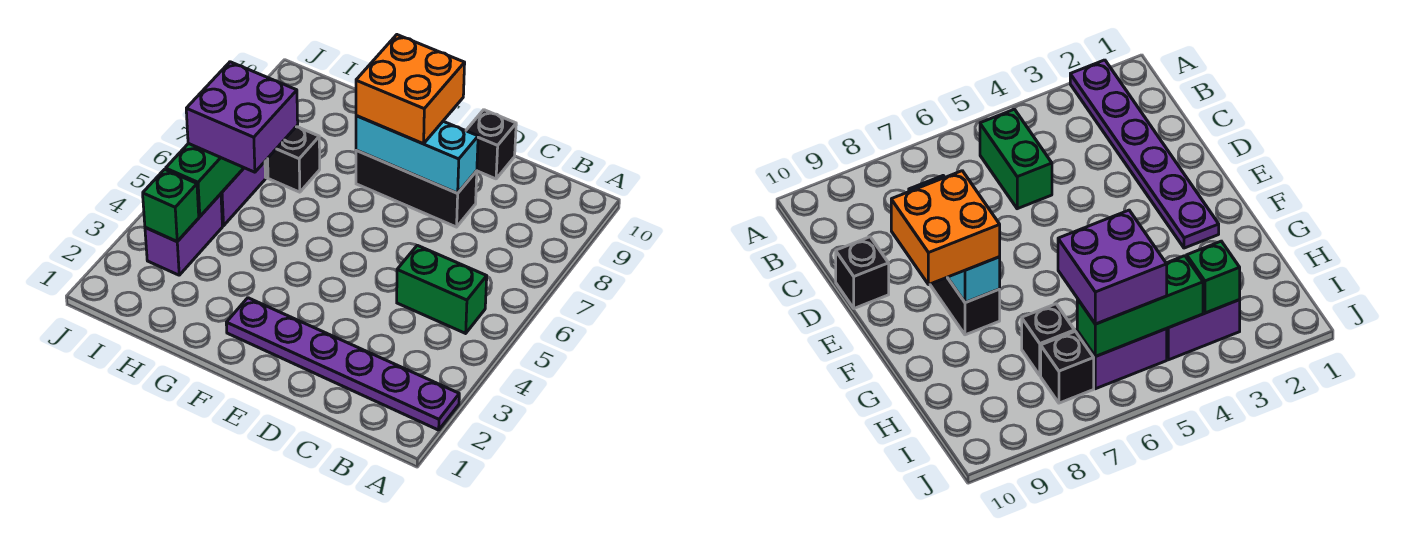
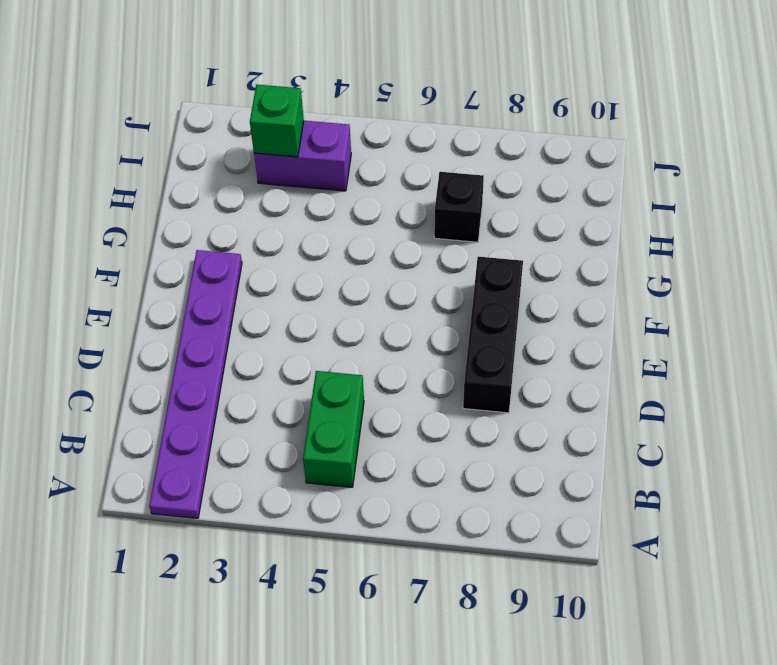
none -> black 1x1 brick [466,110,516,179]
none -> purple 1x2 brick [221,162,266,226]
none -> black 1x1 brick [1041,332,1094,403]

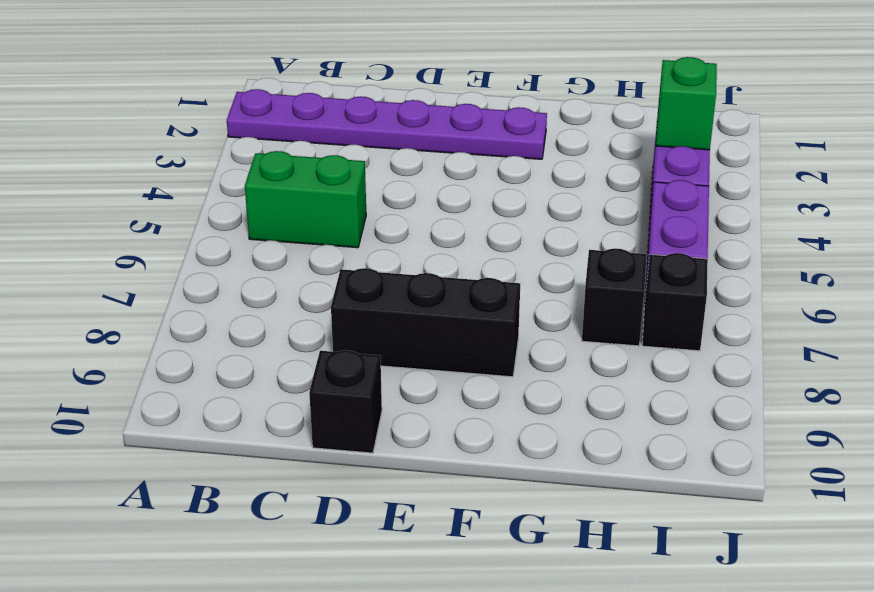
none -> cyan 1x3 brick [356,116,478,193]
none -> green 1x3 brick [166,143,244,217]
none -> orange 2x2 brick [356,35,465,144]

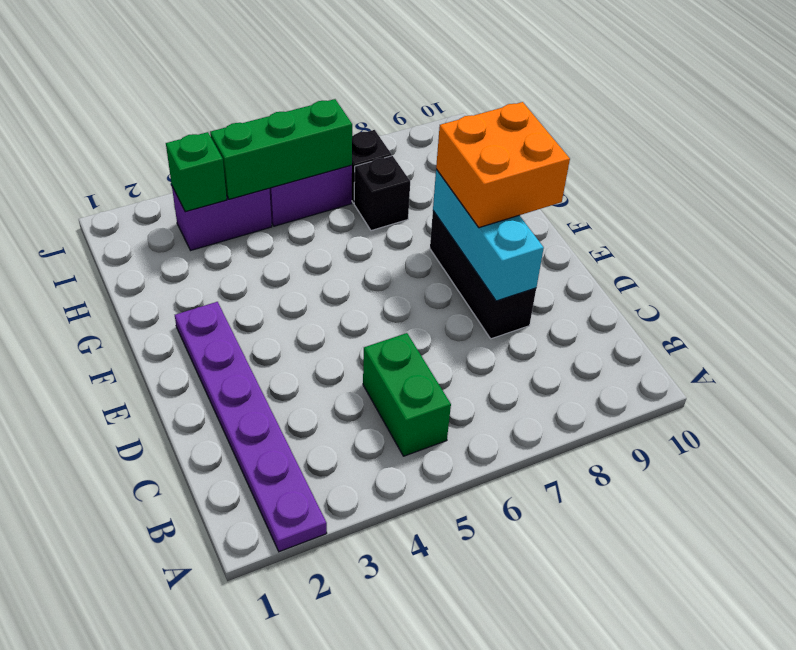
none -> black 1x1 brick [466,110,516,179]
none -> purple 2x2 brick [186,62,298,172]

